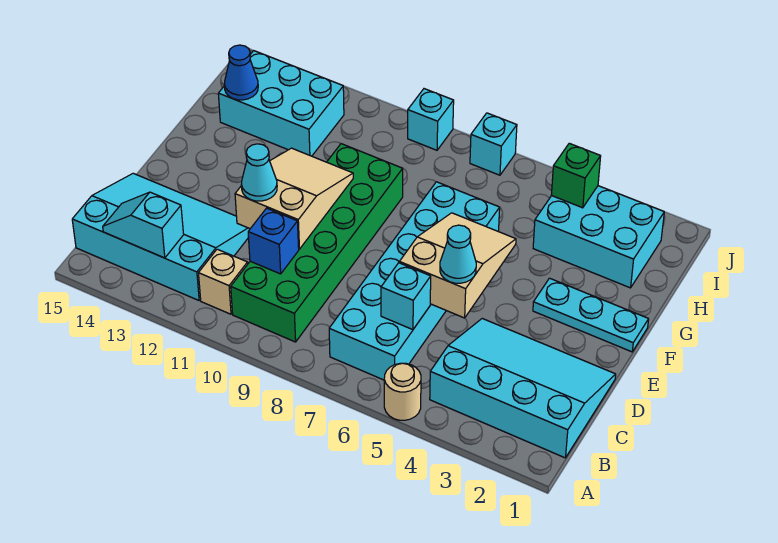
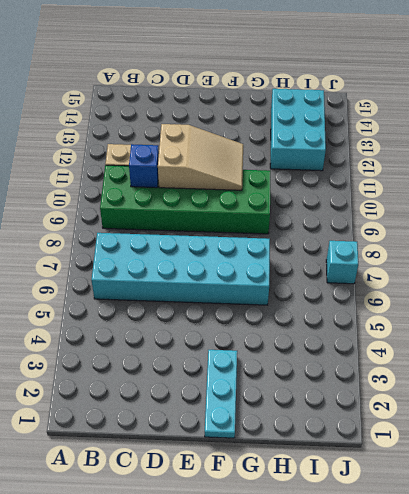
none -> tan 1x1 round brick [384,363,421,420]
none -> cyan 3x4 slope [430,319,616,458]
none -> cyan 3x4 slope [72,173,250,300]

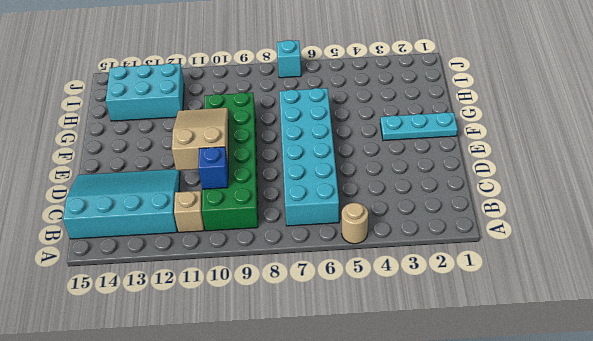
none -> cyan 3x4 slope [430,319,616,458]
none -> cyan 2x3 brick [533,186,664,288]
none -> cyan 1x1 brick [408,89,454,150]

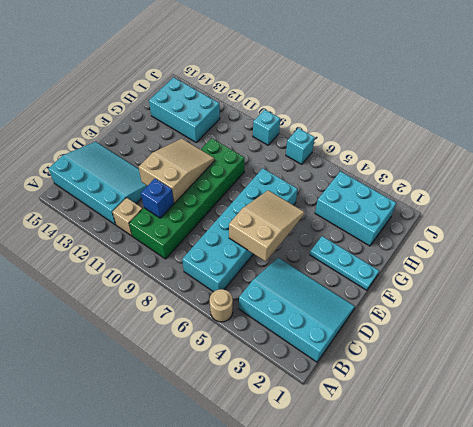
none -> cyan 1x2 slope [103,192,184,258]
none -> cyan 1x1 brick [381,263,431,330]
none -> blue 1x1 cone [224,45,258,100]

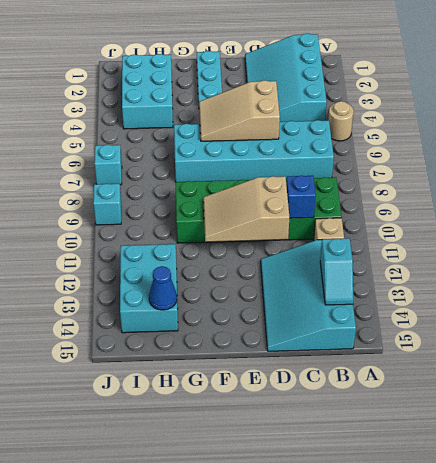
none -> cyan 1x1 brick [381,263,431,330]
none -> green 1x1 brick [551,143,601,208]
none -> cyan 1x1 cone [440,225,476,283]

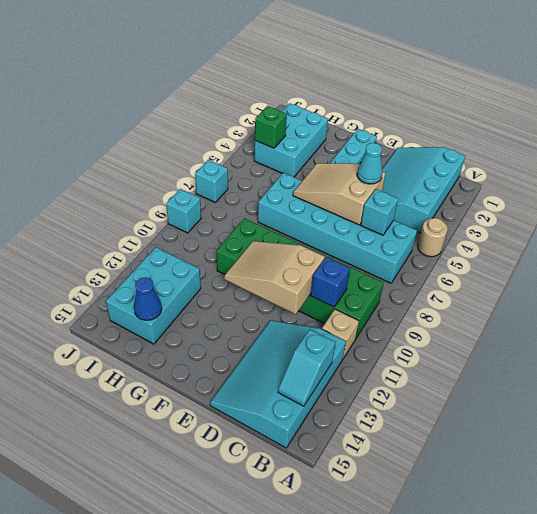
none -> cyan 1x1 cone [241,144,277,201]

